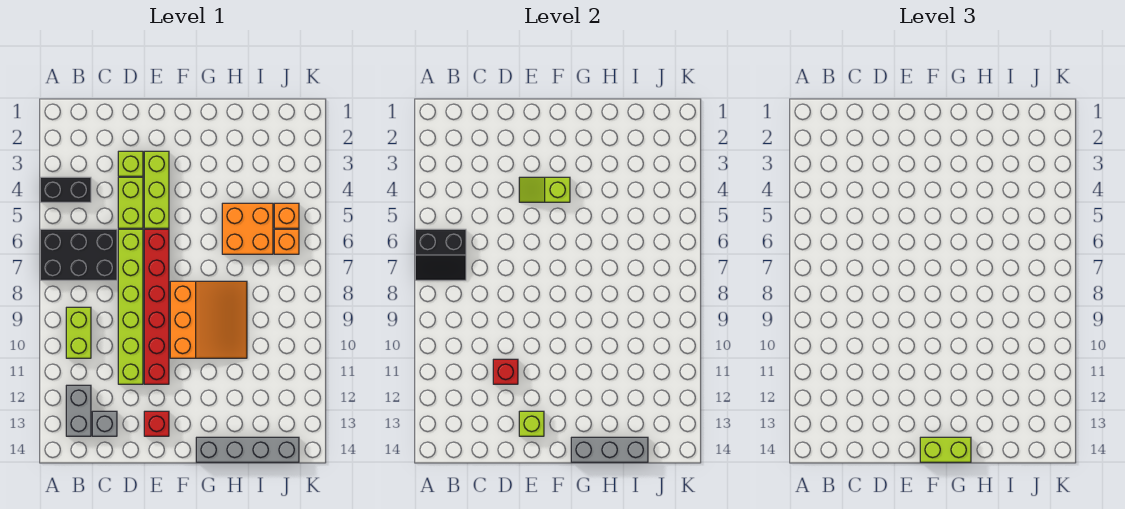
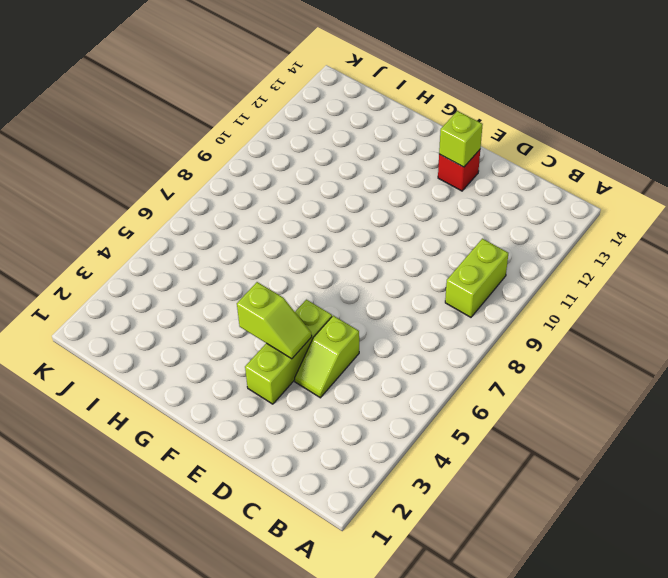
lime 1x2 slope [295,316,359,398] -> lime 1x2 brick [118,177,143,228]
none -> black 1x2 brick [40,177,91,202]
none -> black 2x3 brick [40,229,117,280]
none -> grey 1x2 brick [66,385,91,436]

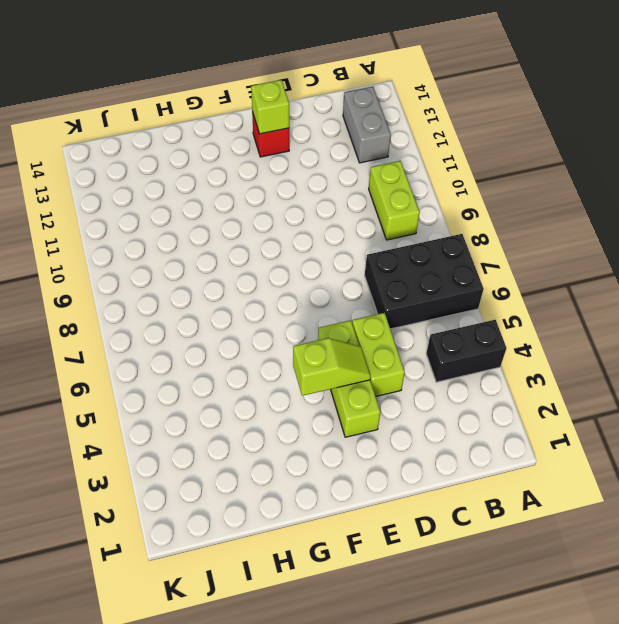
none -> grey 1x1 brick [92,411,117,436]
none -> lime 1x1 brick [118,151,143,176]
none -> lime 1x6 brick [118,229,143,384]

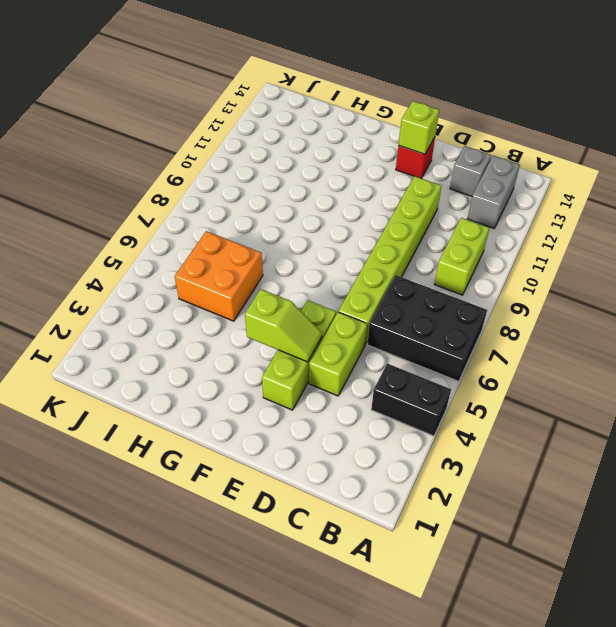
none -> lime 1x1 brick [118,151,143,176]
none -> red 1x6 brick [144,229,169,384]
none -> orange 3x3 slope [170,281,247,358]

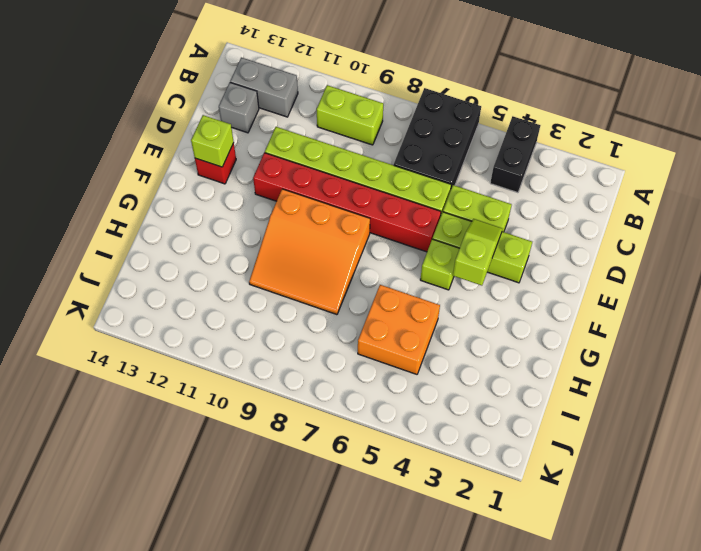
lime 1x1 brick [420,239,460,290] -> lime 1x1 brick moved to [118,151,143,176]
none -> grey 1x4 brick [196,437,299,462]
none -> orange 1x1 brick [274,203,299,228]
none -> orange 1x1 brick [274,229,299,254]

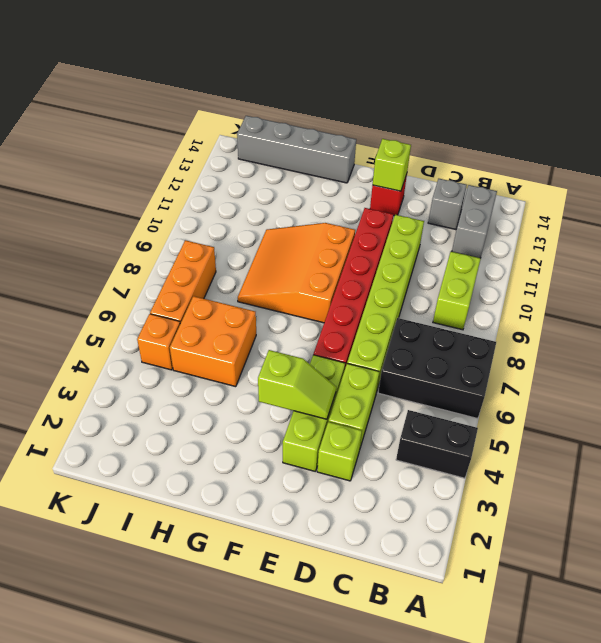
orange 1x3 brick [150,240,216,324] -> orange 1x1 brick [274,229,299,254]
none -> black 2x2 slope [415,229,466,280]
none -> red 1x1 brick [493,359,518,384]
none -> grey 1x3 brick [571,437,648,462]

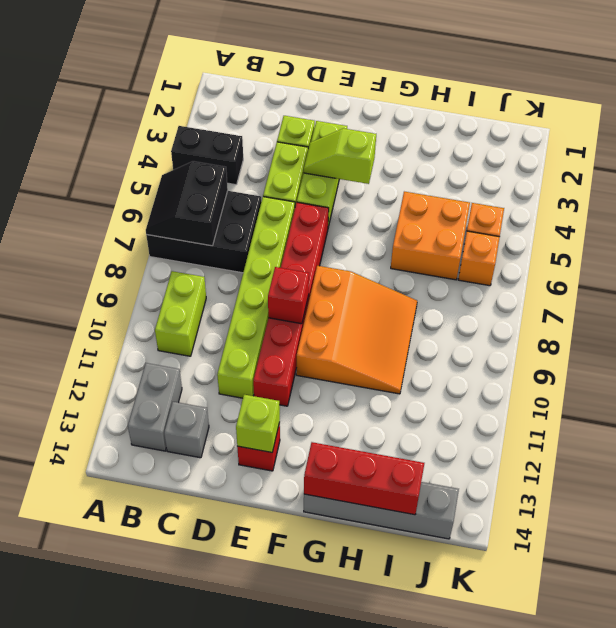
black 2x2 slope [146,161,228,246] -> black 2x2 slope turned to [415,229,466,280]
red 1x1 brick [268,267,309,324] -> red 1x1 brick moved to [493,359,518,384]
red 1x3 brick [304,442,424,515] -> grey 1x3 brick [571,437,648,462]
none -> lime 1x2 brick [920,437,971,462]

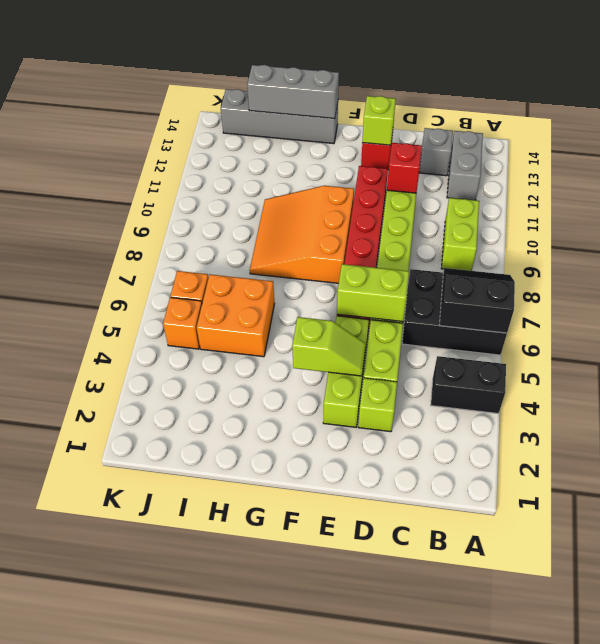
lime 1x2 brick [337,264,409,322] -> lime 1x2 brick moved to [920,437,971,462]

